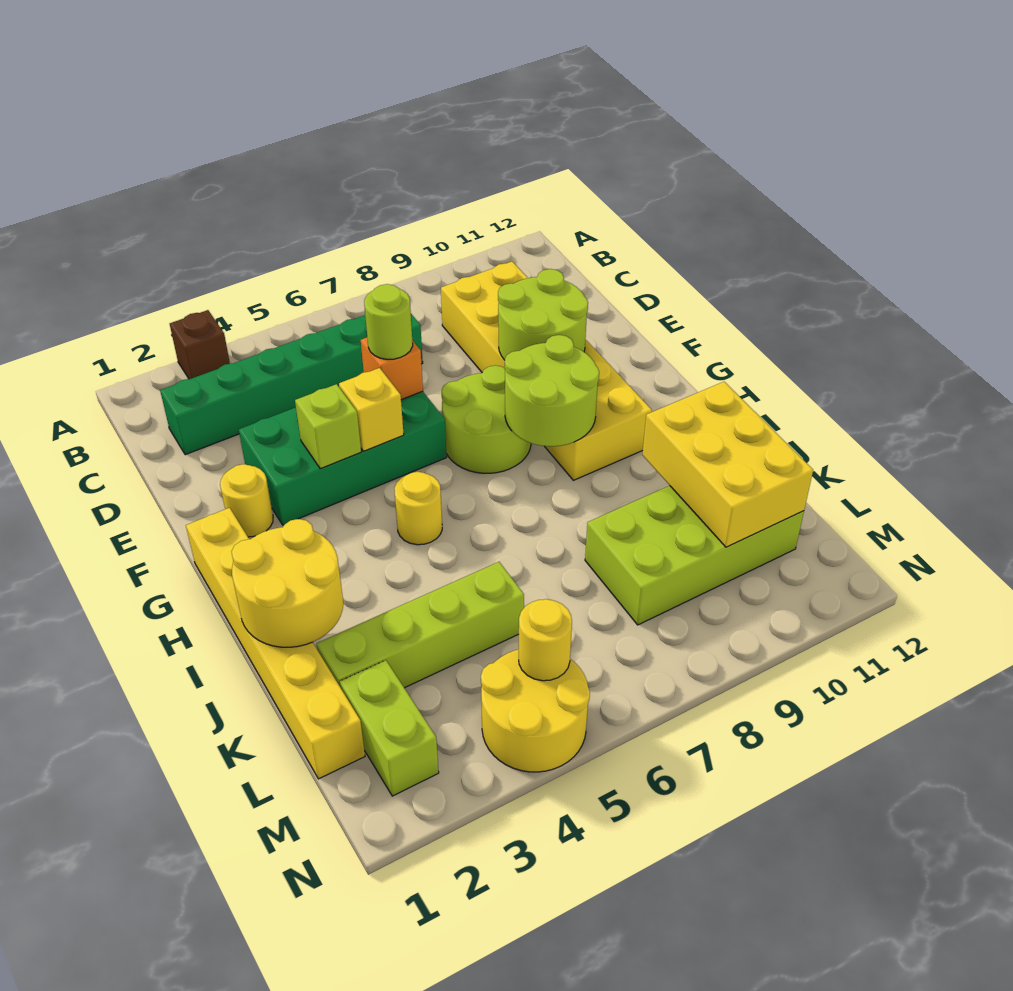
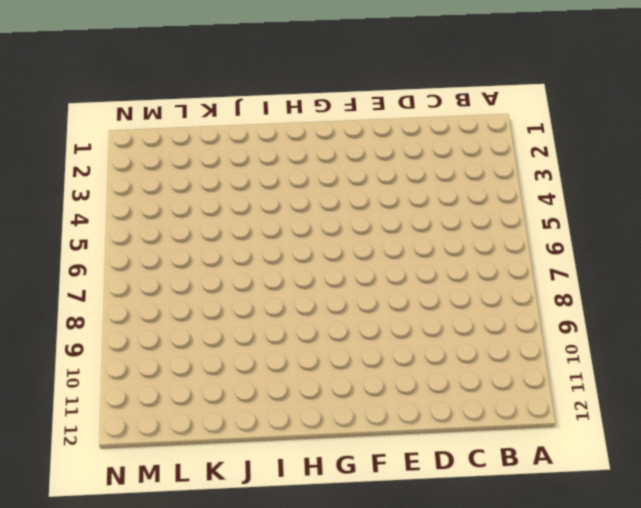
none -> brown 1x1 brick [170,310,230,379]
none -> green 1x6 brick [160,314,423,455]
none -> yellow 2x6 brick [441,262,652,480]

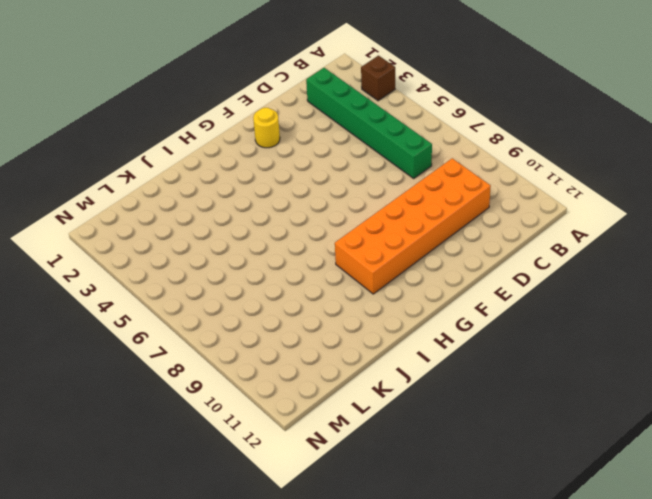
orange 2x6 brick [335,158,491,294] -> yellow 2x6 brick [441,262,652,480]
none -> green 2x4 brick [239,391,447,525]
none -> lime 2x2 round brick [442,365,531,473]
none -> yellow 1x6 brick [186,508,365,779]

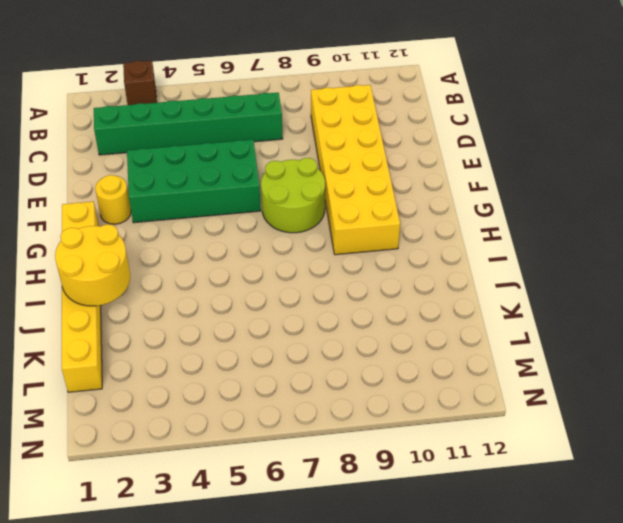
none -> yellow 1x1 round brick [394,472,442,545]
none -> lime 1x4 brick [316,562,524,688]
none -> lime 2x4 brick [585,486,804,625]

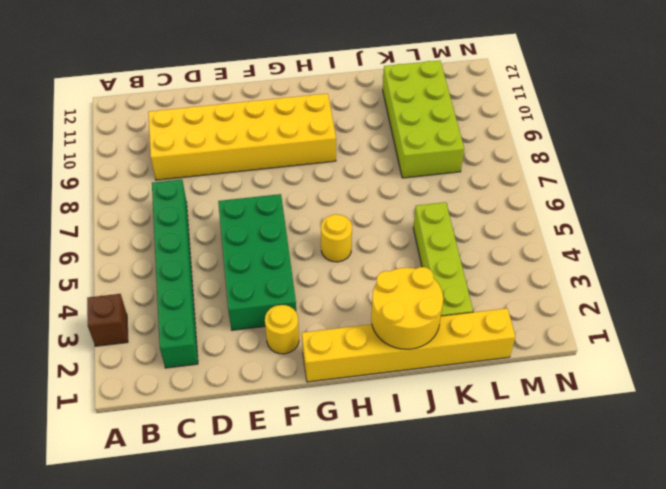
none -> lime 2x2 round brick [442,365,531,473]
none -> lime 1x2 brick [340,660,439,796]
none -> yellow 2x2 round brick [481,649,590,772]

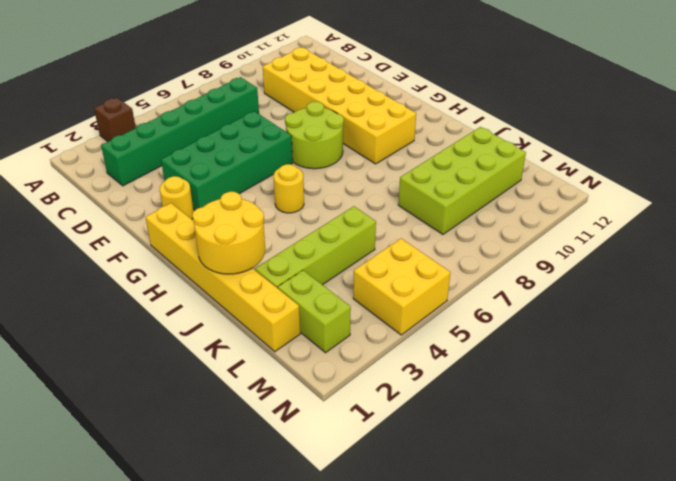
yellow 2x2 brick [353,239,451,335] -> yellow 2x2 round brick [481,649,590,772]
none -> orange 1x1 brick [361,338,423,400]
none -> lime 2x2 round brick [498,269,588,360]
none -> lime 1x1 brick [295,384,361,469]

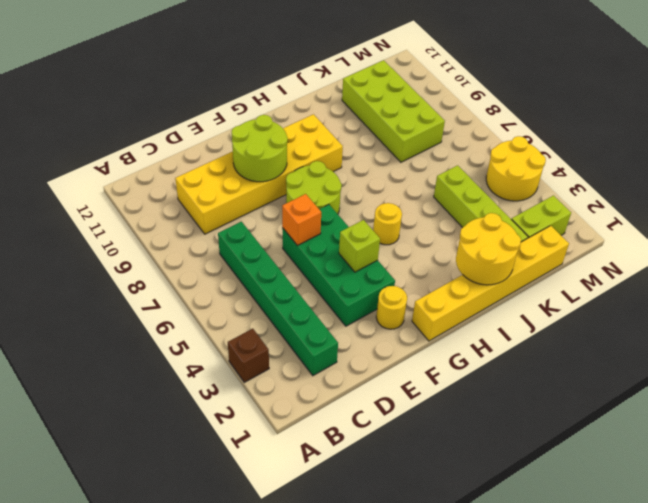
none -> yellow 1x1 brick [339,368,404,451]
none -> lime 2x2 round brick [504,335,599,446]
none -> yellow 2x3 brick [642,382,813,547]

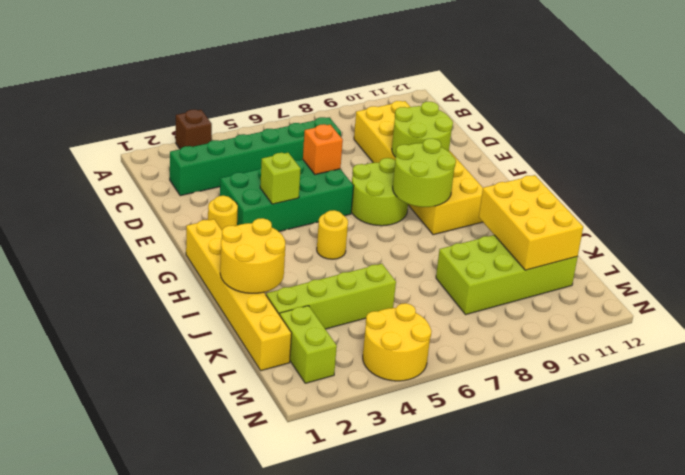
none -> yellow 1x1 brick [339,368,404,451]
none -> yellow 1x1 round brick [519,599,572,681]
none -> lime 1x1 round brick [364,284,413,359]

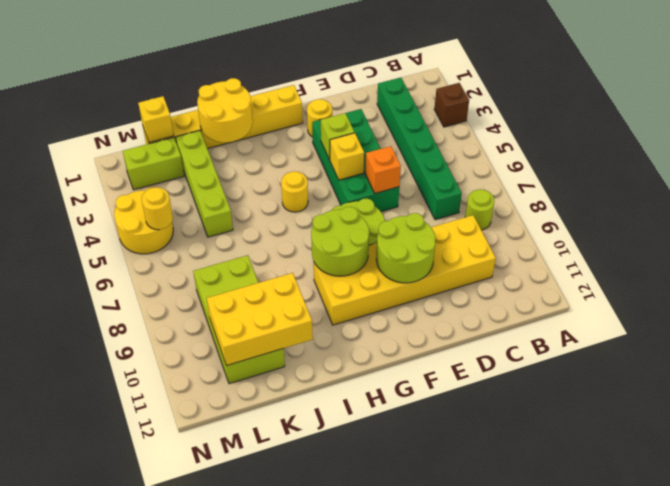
lime 1x1 round brick [465,189,494,230] -> lime 1x1 round brick moved to [364,284,413,359]
yellow 1x1 brick [138,96,174,142] -> none

